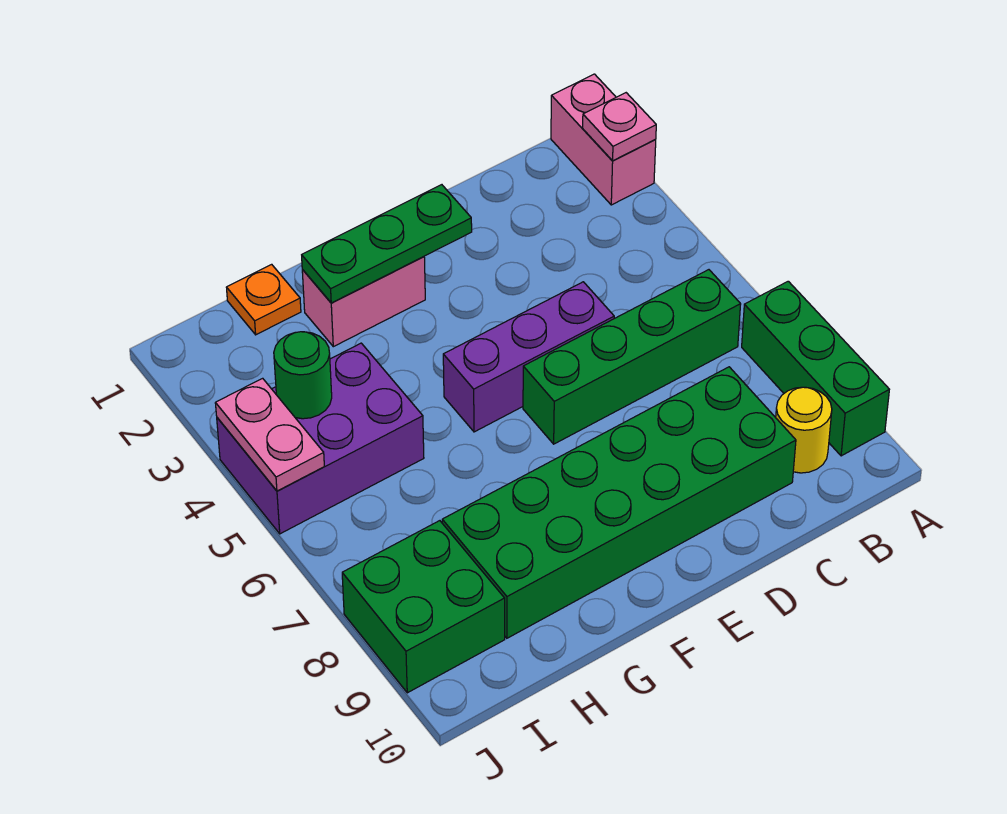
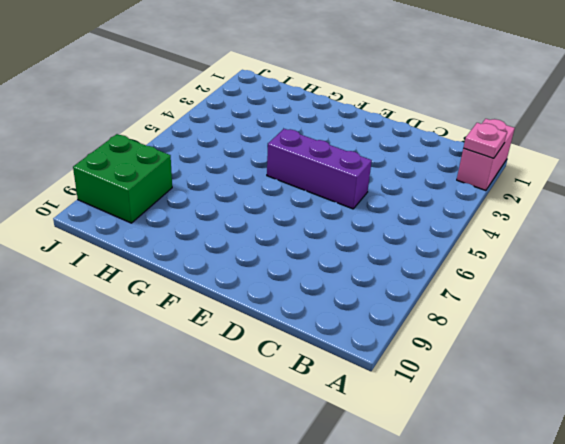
none -> green 1x3 brick [742,281,889,456]
none -> green 1x4 brick [523,270,741,444]
none -> yellow 1x1 round brick [776,387,832,473]

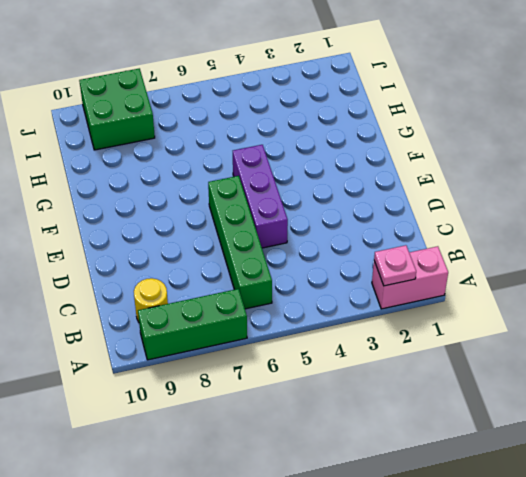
none -> green 2x6 brick [442,367,796,638]
none -> pink 1x2 brick [302,257,425,347]
none -> orange 1x1 plate [226,264,301,335]

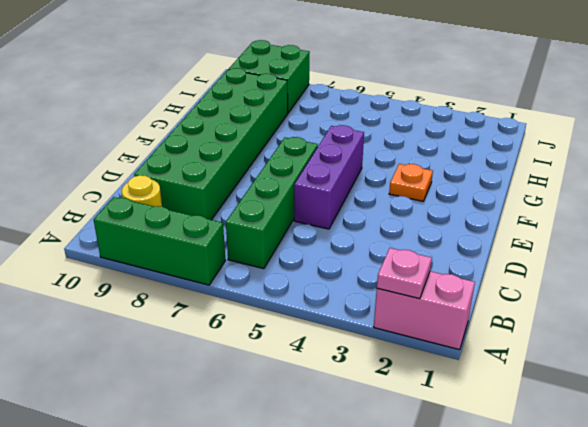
orange 1x1 plate [389,164,433,201] -> orange 1x1 plate moved to [226,264,301,335]
none -> pink 1x2 brick [302,257,425,347]
none -> purple 2x3 brick [217,343,424,534]
none -> green 1x3 plate [302,185,472,303]

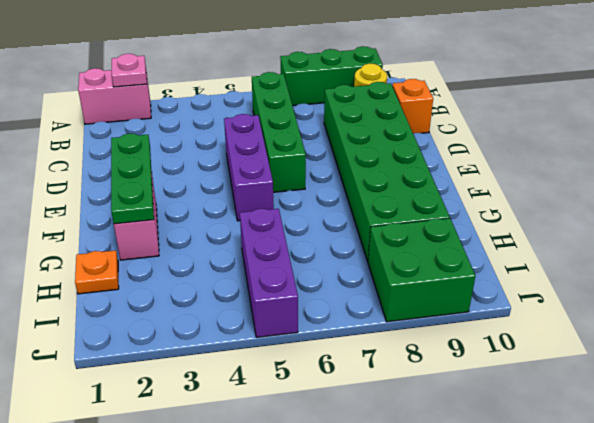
orange 1x1 brick [392,79,433,134] -> none
purple 1x3 brick [240,209,298,337] -> purple 2x3 brick [217,343,424,534]
none -> green 1x1 round brick [274,332,332,419]
none -> pink 1x2 plate [215,378,324,491]

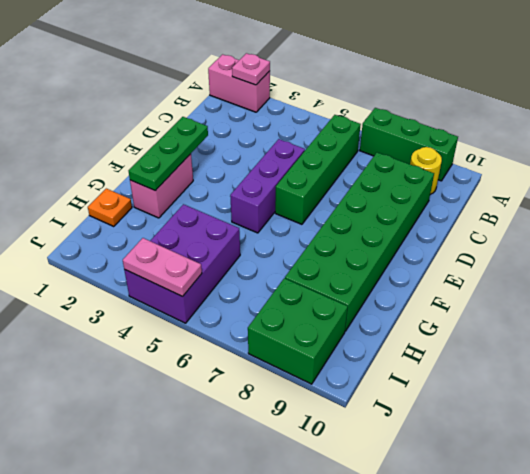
none -> green 1x1 round brick [274,332,332,419]

